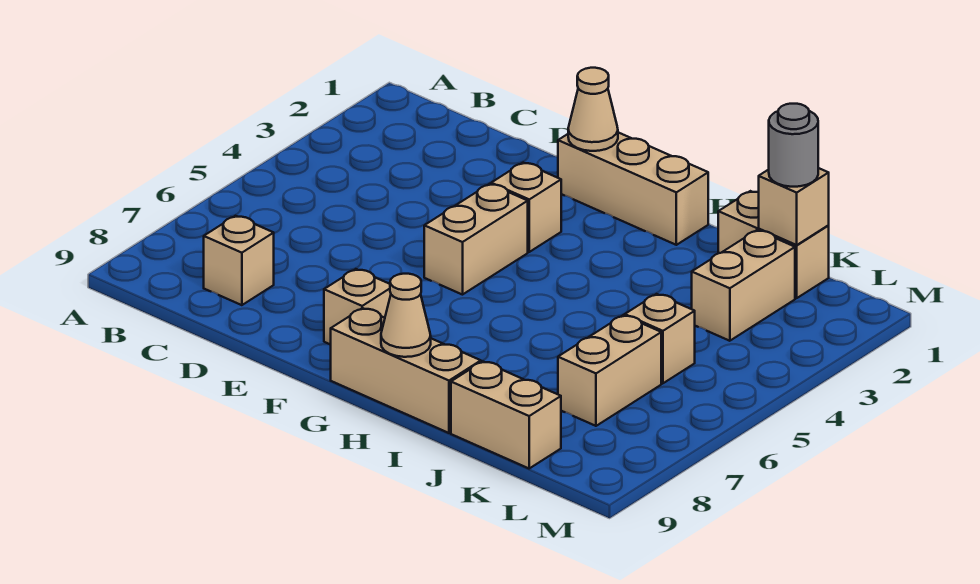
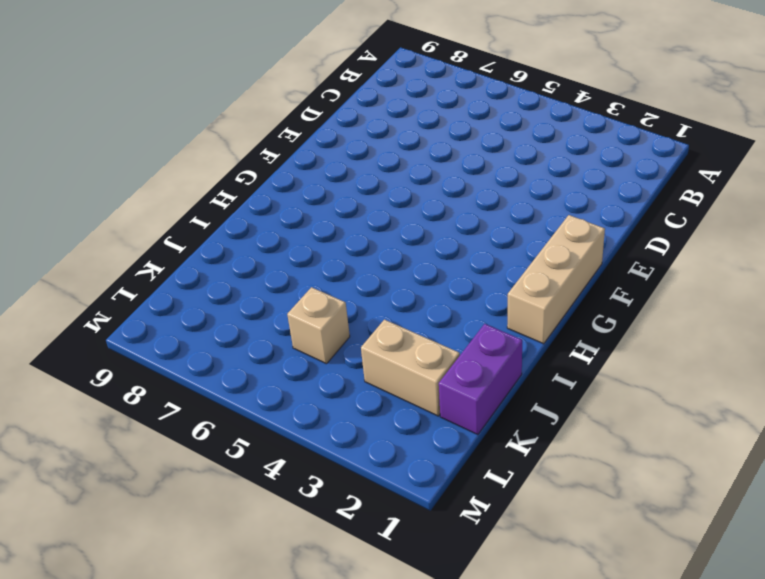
purple 1x2 brick [439,324,522,435] -> tan 1x2 brick [718,191,829,298]
none -> tan 1x1 brick [204,216,274,305]
none -> tan 1x1 brick [491,163,561,252]
none -> tan 1x2 brick [424,184,528,295]

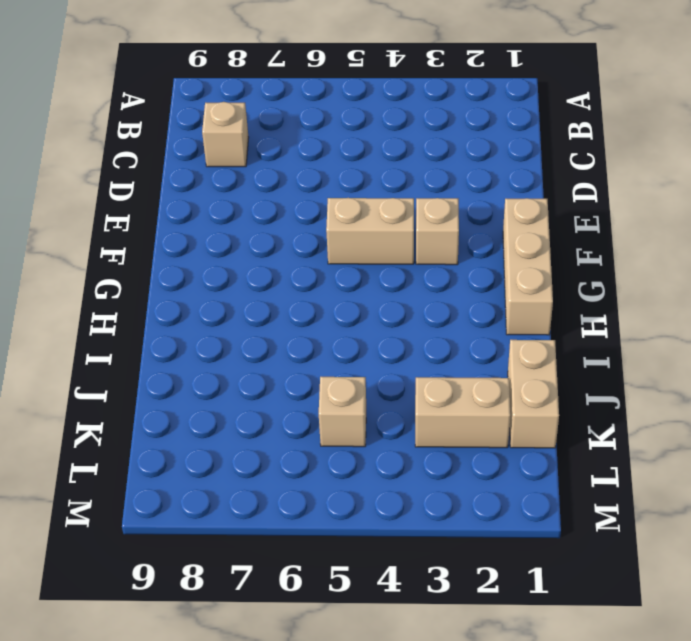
none -> tan 1x1 brick [324,269,391,345]
none -> tan 1x3 brick [331,308,481,433]
none -> tan 1x2 brick [451,361,561,468]

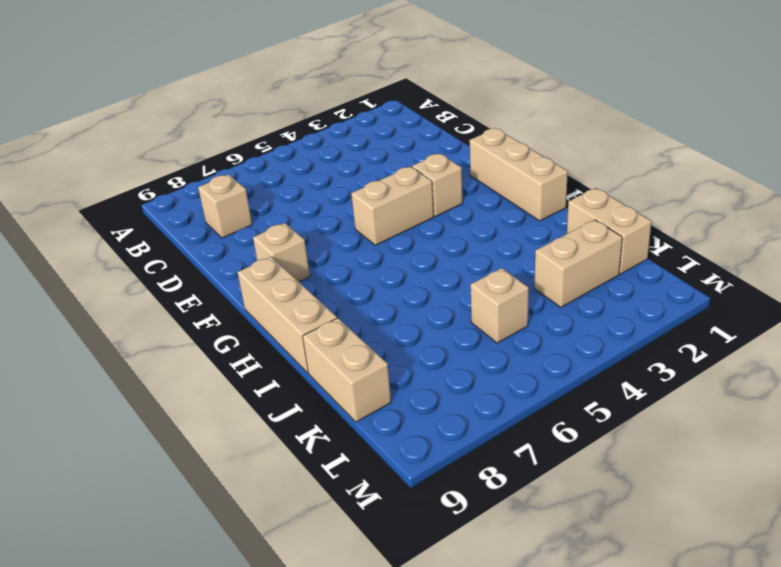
none -> tan 1x2 brick [558,315,661,426]
none -> tan 1x1 cone [568,68,618,151]
none -> tan 1x1 cone [381,274,431,357]

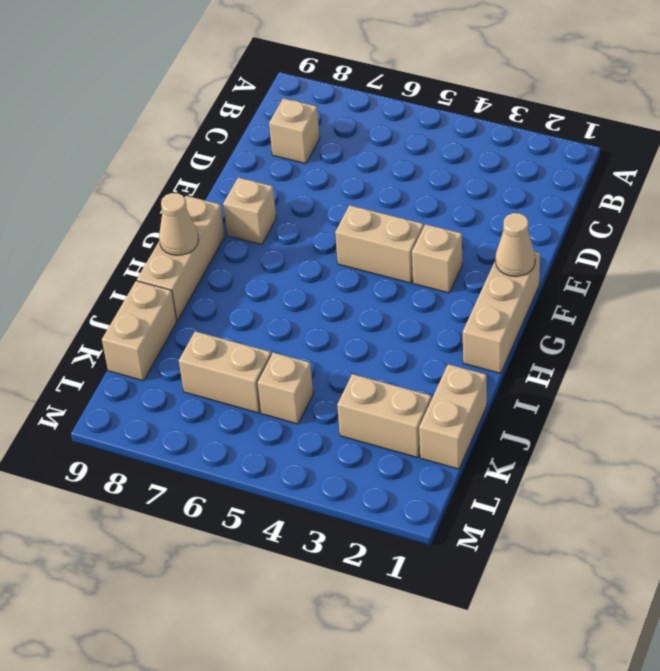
none -> tan 1x1 brick [759,168,829,245]
none -> grey 1x1 round brick [769,104,818,187]

